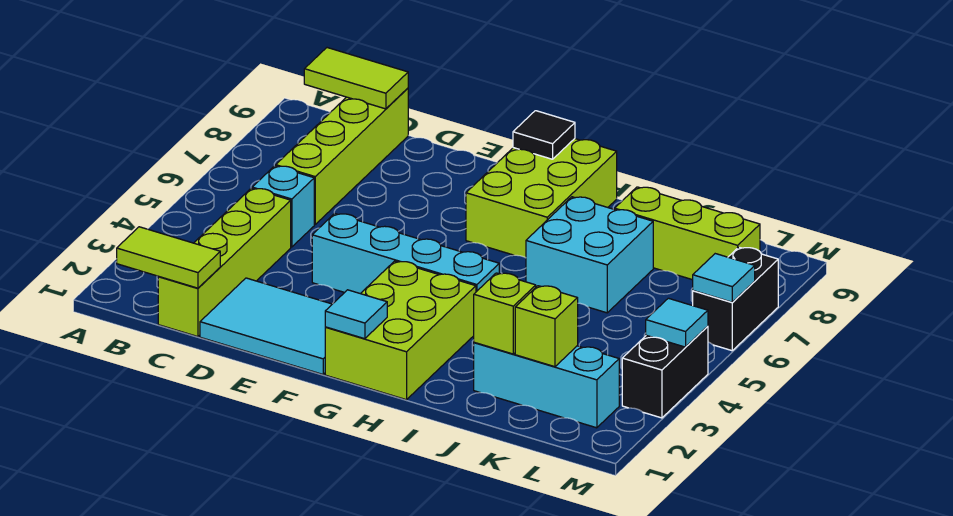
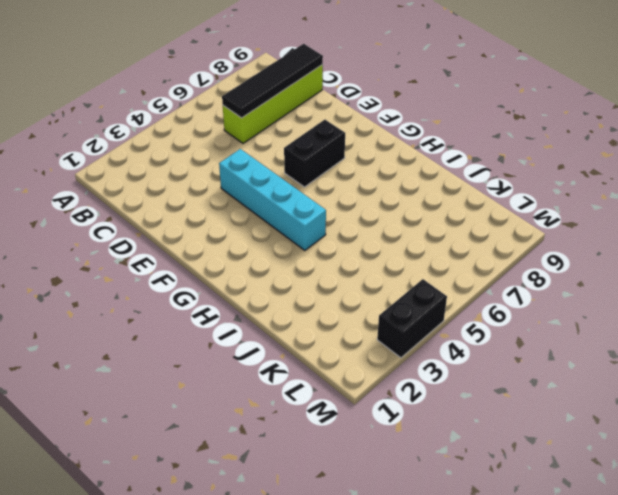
black 1x4 tile [222,44,323,118] -> lime 1x2 tile [304,48,408,109]
black 1x2 brick [284,120,345,187] -> black 1x2 brick moved to [693,247,778,351]
none -> lime 1x4 brick [158,188,291,337]
none -> cyan 1x1 brick [252,166,314,247]
none -> cyan 2x3 tile [200,278,332,374]

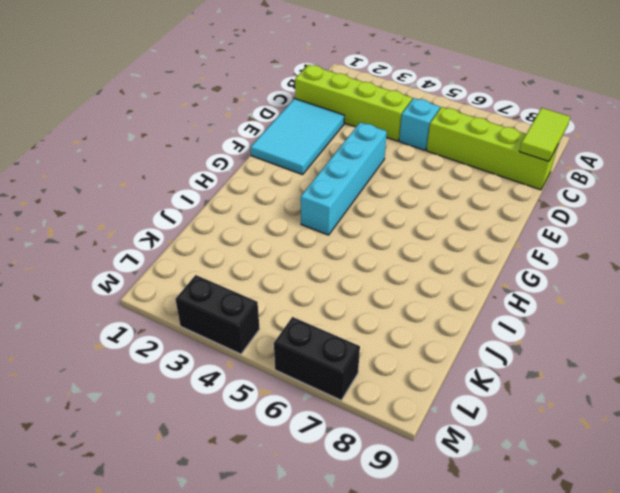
none -> lime 2x3 brick [325,261,476,400]
none -> lime 2x3 brick [466,139,617,258]
none -> cyan 2x2 brick [526,197,653,313]

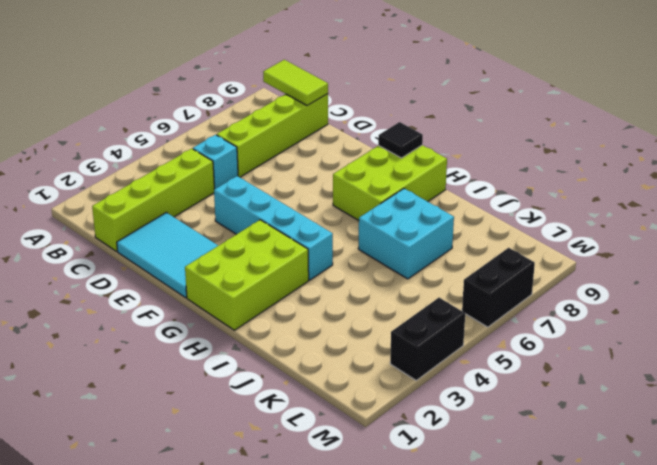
none -> cyan 1x3 brick [474,342,619,428]
none -> lime 1x3 brick [615,187,760,280]
none -> lime 1x2 tile [117,227,220,288]

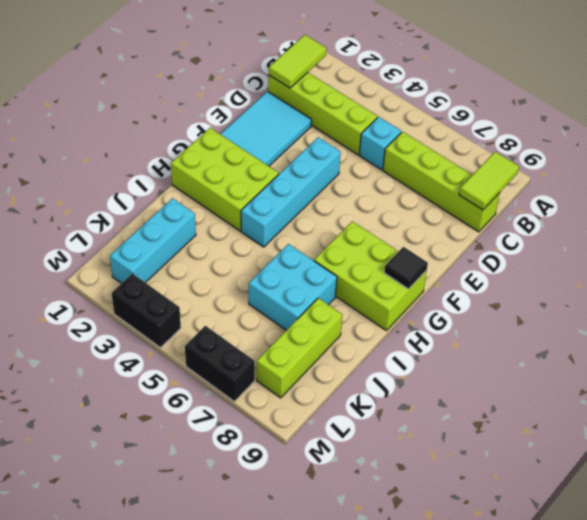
none -> cyan 1x1 tile [325,290,387,339]
none -> lime 1x1 brick [474,273,536,354]
none -> lime 1x1 brick [515,286,578,367]

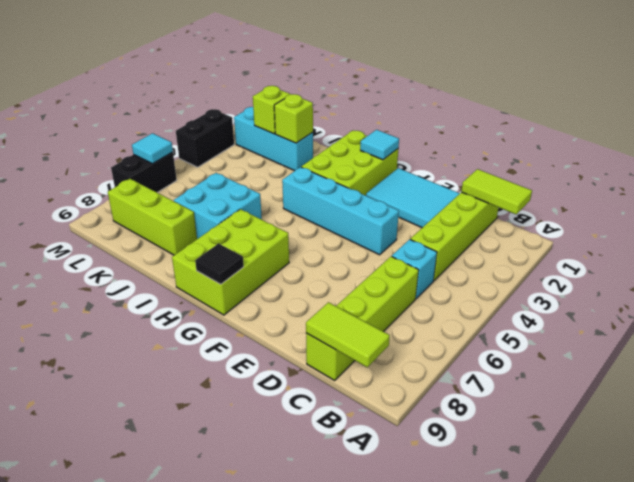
none -> cyan 1x1 tile [646,298,708,347]

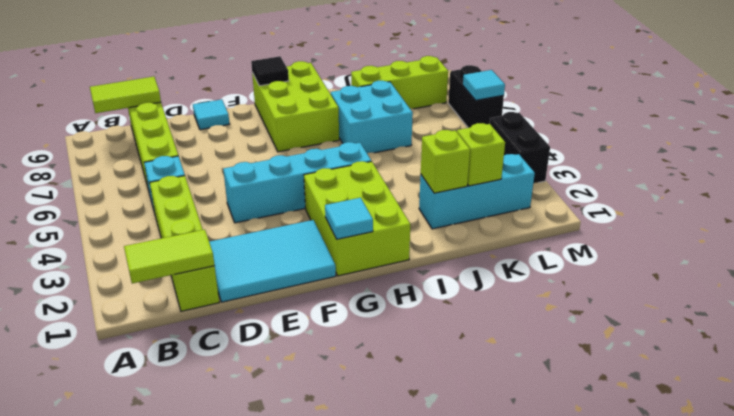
cyan 1x1 tile [193,99,229,130] -> cyan 1x1 tile moved to [646,298,708,347]

